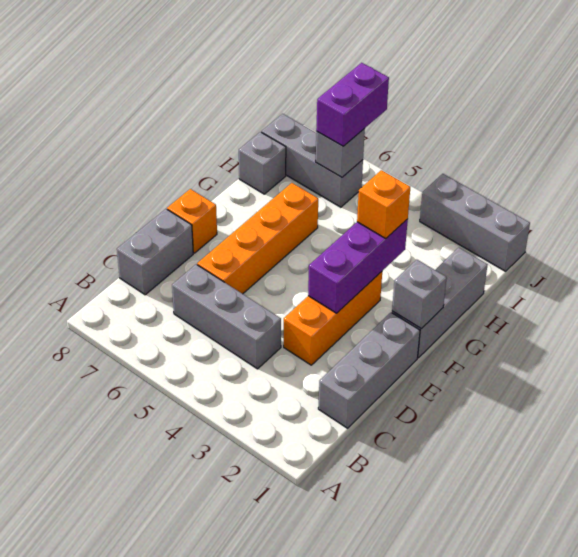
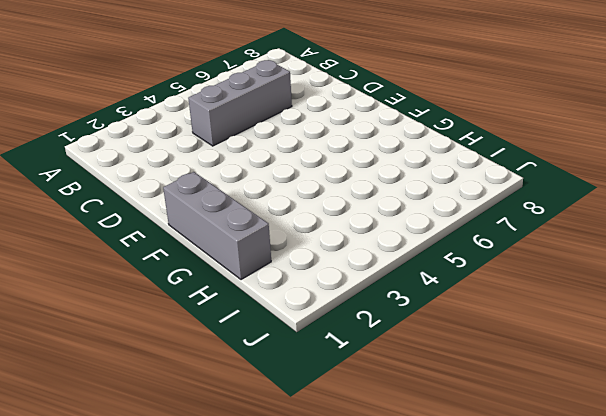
none -> grey 1x3 brick [318,313,420,428]
none -> grey 1x2 brick [117,209,193,295]
none -> orange 1x3 brick [284,272,382,365]

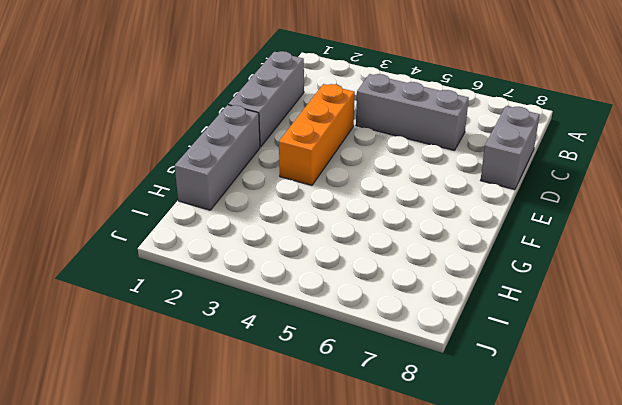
none -> orange 1x4 brick [197,183,318,294]
none -> orange 1x1 brick [167,189,217,253]
none -> grey 1x1 brick [239,132,286,194]

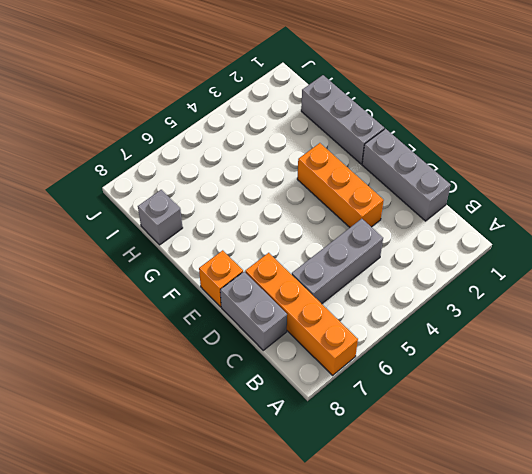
orange 1x4 brick [245,253,358,375] -> orange 1x4 brick moved to [197,183,318,294]
none -> grey 1x3 brick [261,114,363,207]
none -> grey 1x3 brick [420,174,530,271]
none -> purple 1x3 brick [308,219,408,313]

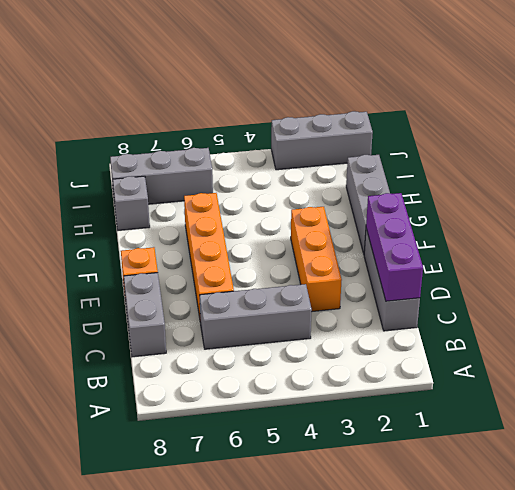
purple 1x3 brick [366,193,423,301] -> purple 1x3 brick moved to [308,219,408,313]
none -> grey 1x1 brick [392,260,447,329]
none -> grey 1x1 brick [316,129,365,177]
none -> orange 1x1 brick [357,170,410,238]

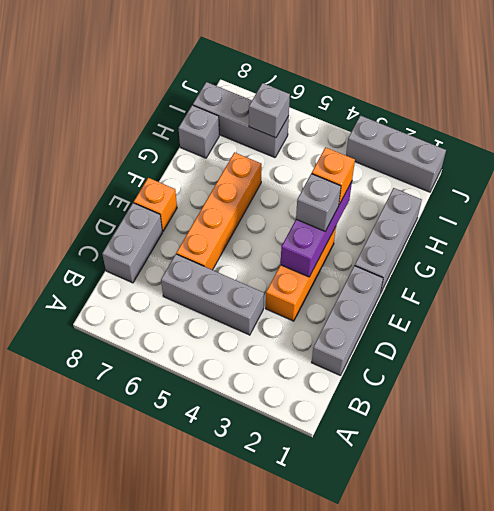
grey 1x1 brick [296,174,341,231] -> grey 1x1 brick moved to [392,260,447,329]
none -> purple 1x2 brick [316,63,389,146]

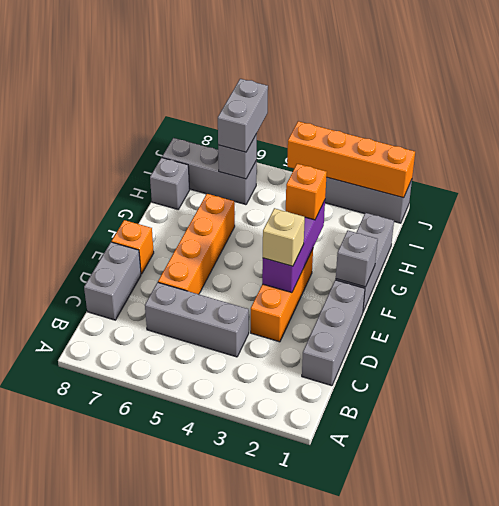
tan 1x1 brick [263,208,305,266] -> none
grey 1x2 brick [218,79,268,152] -> purple 1x2 brick [316,63,389,146]
orange 1x4 brick [287,121,415,198] -> none

